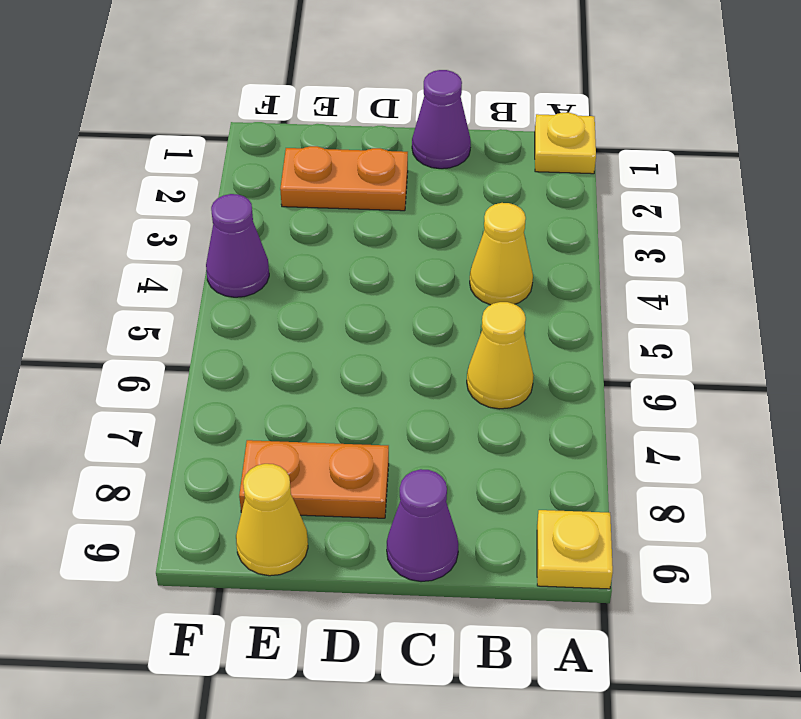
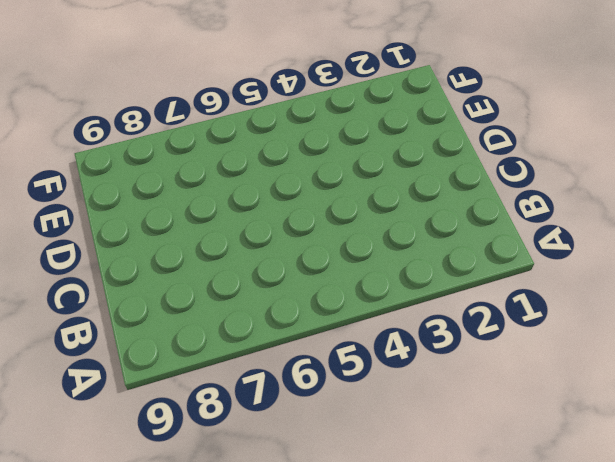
none -> yellow 1x1 plate [535,113,596,174]
none -> yellow 1x1 plate [537,510,613,589]

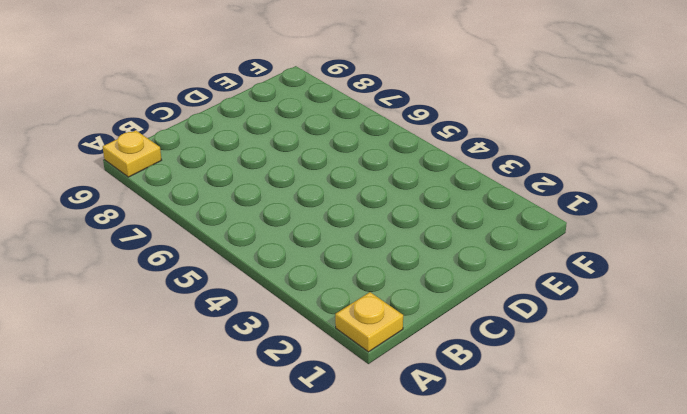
none -> yellow 1x1 cone [470,203,533,305]
none -> yellow 1x1 cone [467,302,534,409]

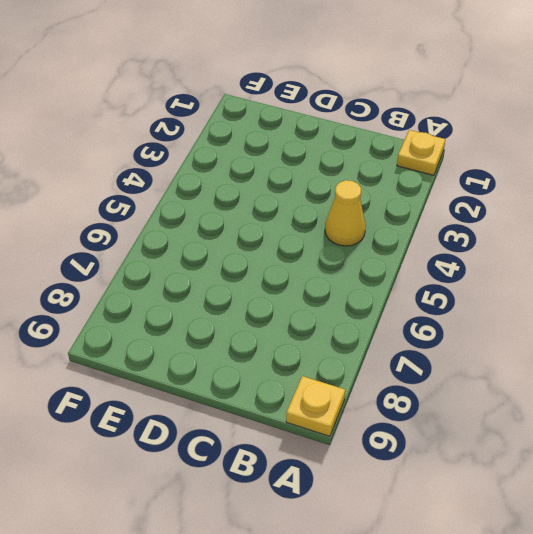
none -> yellow 1x1 cone [467,302,534,409]
none -> purple 1x1 cone [412,70,471,169]

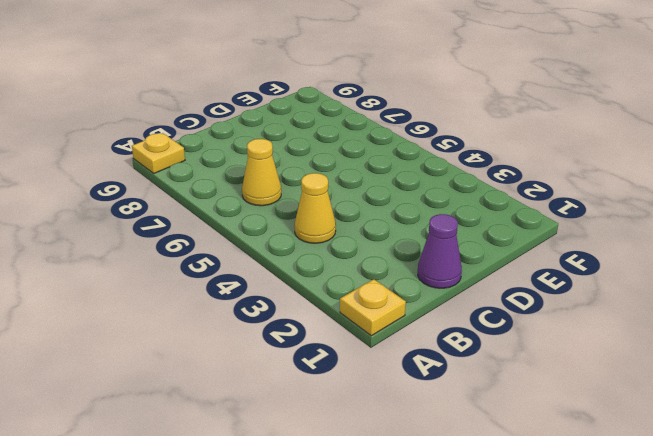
none -> purple 1x1 cone [387,469,458,582]
none -> orange 1x2 plate [280,146,408,211]

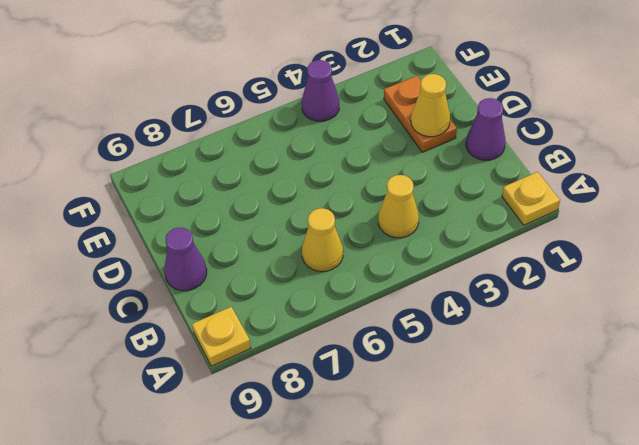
yellow 1x1 cone [411,74,450,137] -> yellow 1x1 cone moved to [236,464,308,576]
none -> orange 1x2 plate [239,440,389,518]

